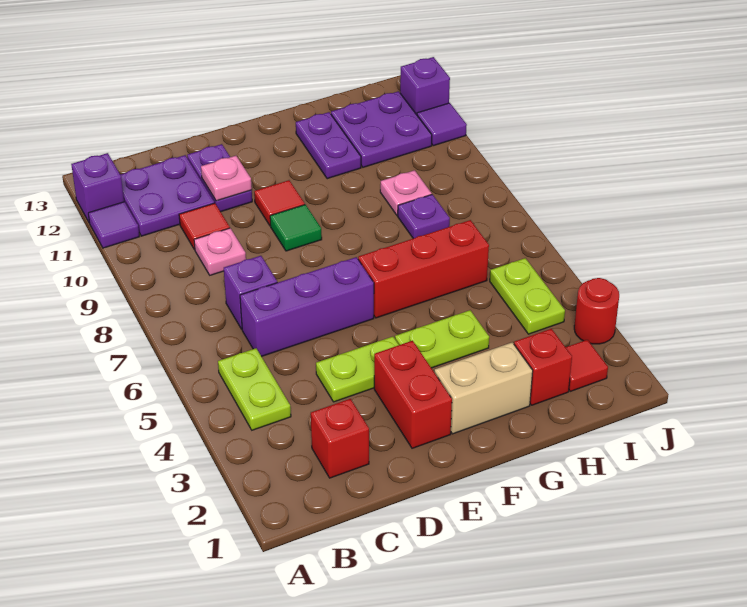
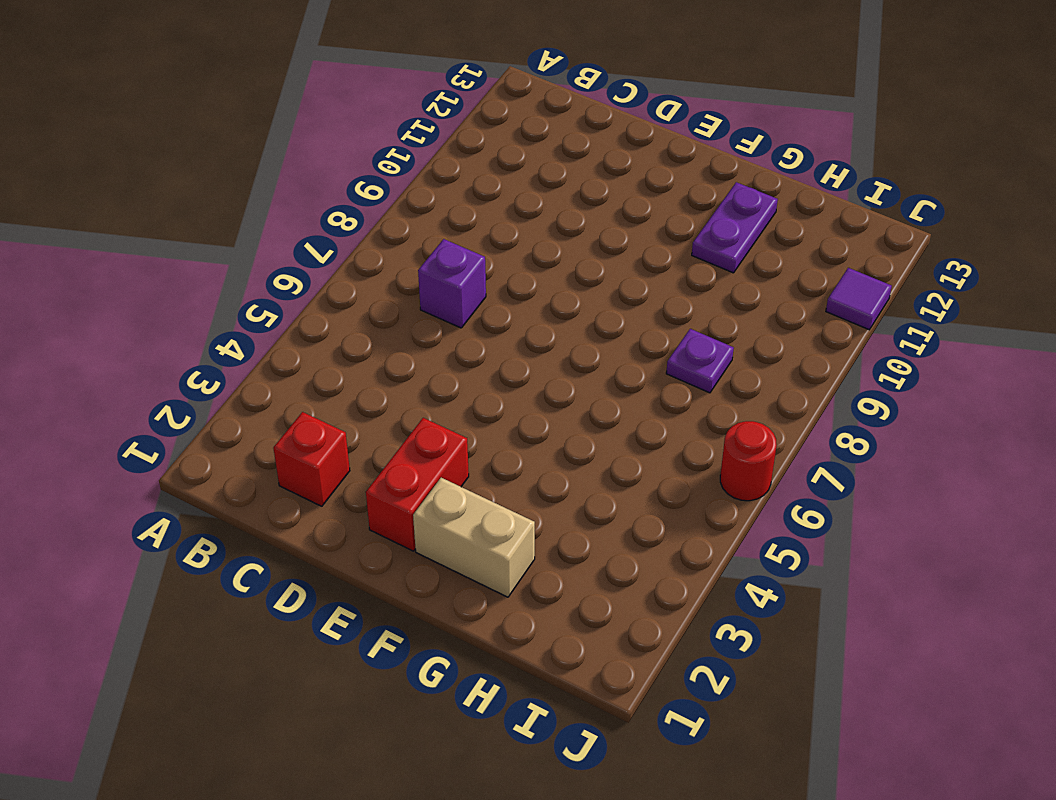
red 1x1 round brick [720,421,777,501] -> red 1x1 round brick moved to [574,278,619,344]
none -> purple 1x1 tile [88,202,139,248]
none -> purple 1x1 brick [71,153,124,223]
none -> lime 1x2 plate [218,348,291,430]

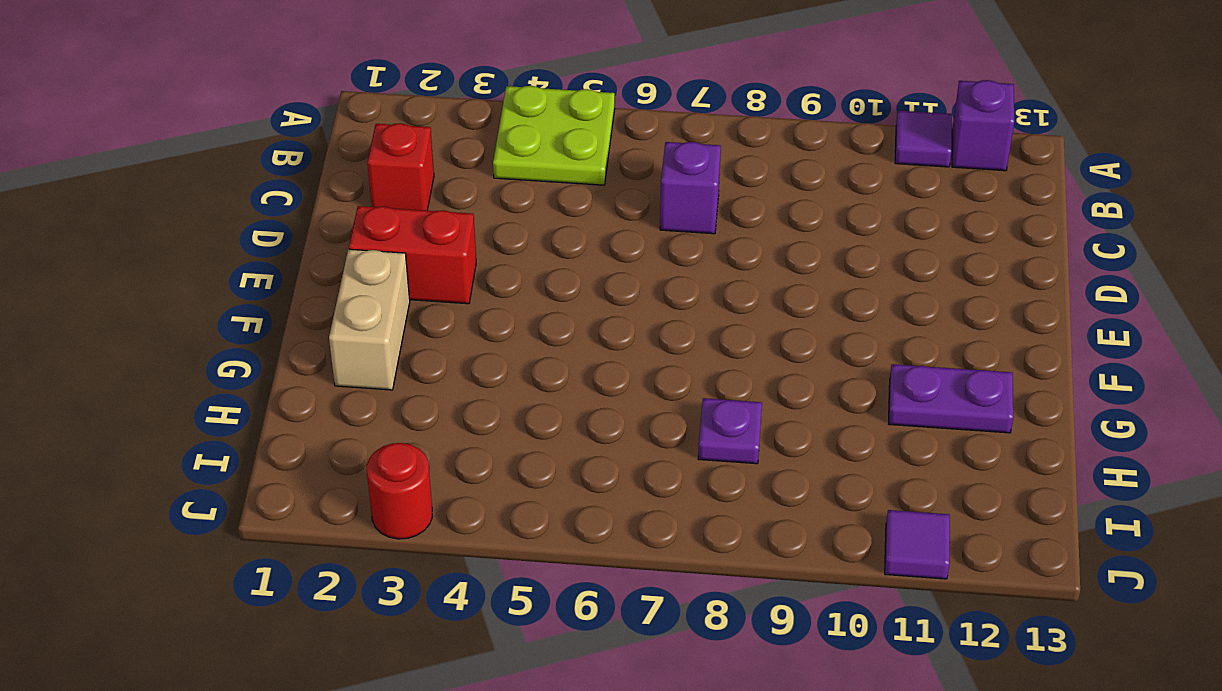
lime 2x2 plate [493,86,615,185] -> lime 1x2 plate [218,348,291,430]
none -> purple 2x2 plate [120,155,214,236]
none -> purple 1x3 brick [240,257,374,356]
none -> pink 1x1 plate [194,228,246,275]

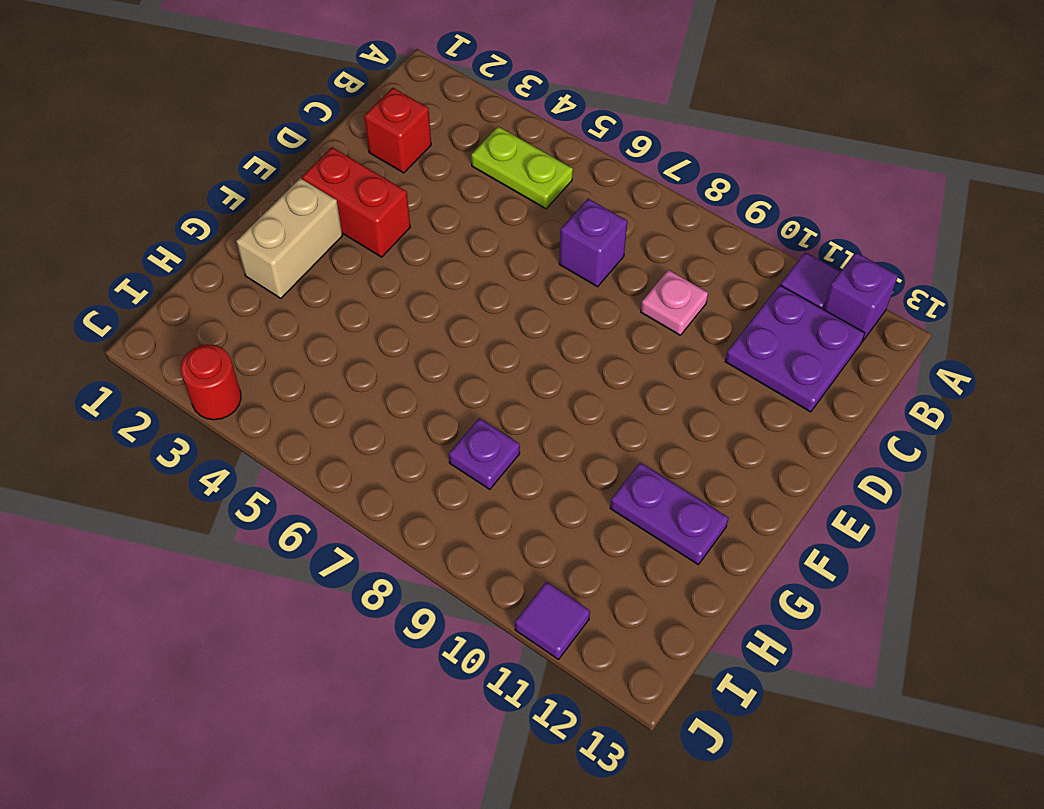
none -> purple 1x3 brick [240,257,374,356]
none -> red 1x1 tile [179,203,230,250]
none -> lime 1x2 plate [316,337,399,402]

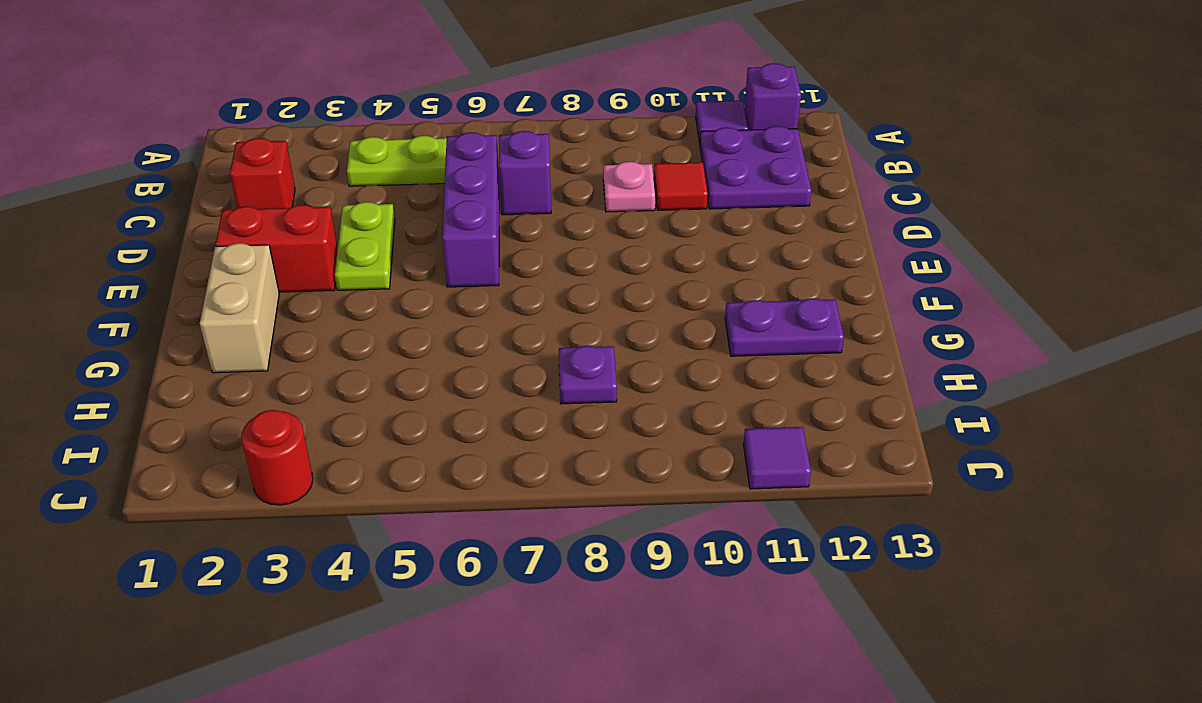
none -> purple 1x2 plate [187,144,252,212]
none -> green 1x1 tile [270,205,322,251]
none -> red 1x1 tile [254,180,305,226]

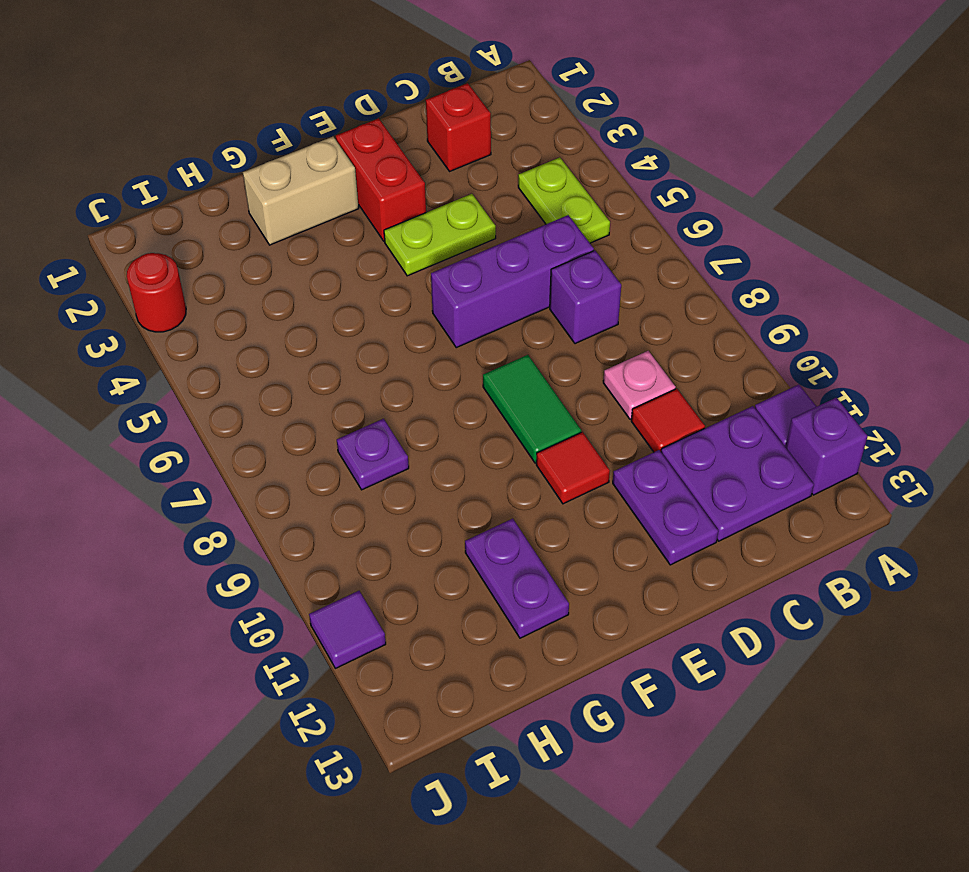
green 1x2 tile [483,355,581,463] -> green 1x1 tile [270,205,322,251]
none -> lime 1x2 plate [395,310,489,368]
none -> red 1x3 brick [358,220,489,318]
none -> red 1x1 brick [514,329,572,405]

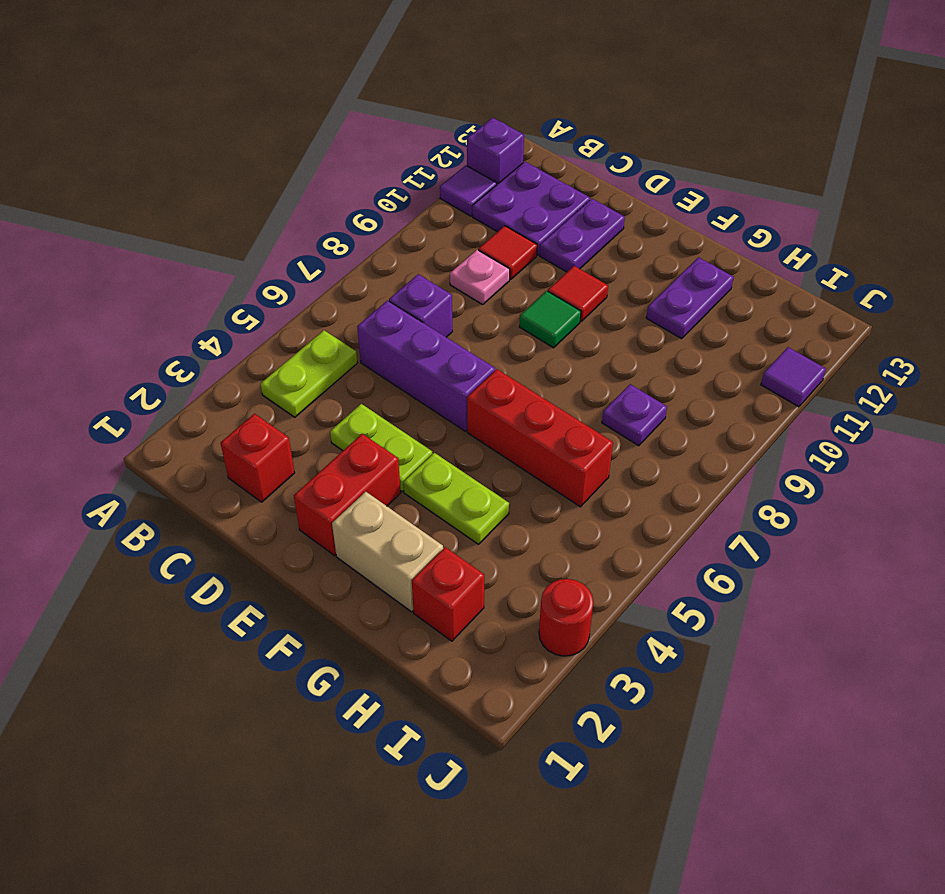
none -> pink 1x1 plate [380,170,432,216]
none -> purple 2x2 plate [331,91,432,167]
none -> red 1x1 tile [566,340,608,391]

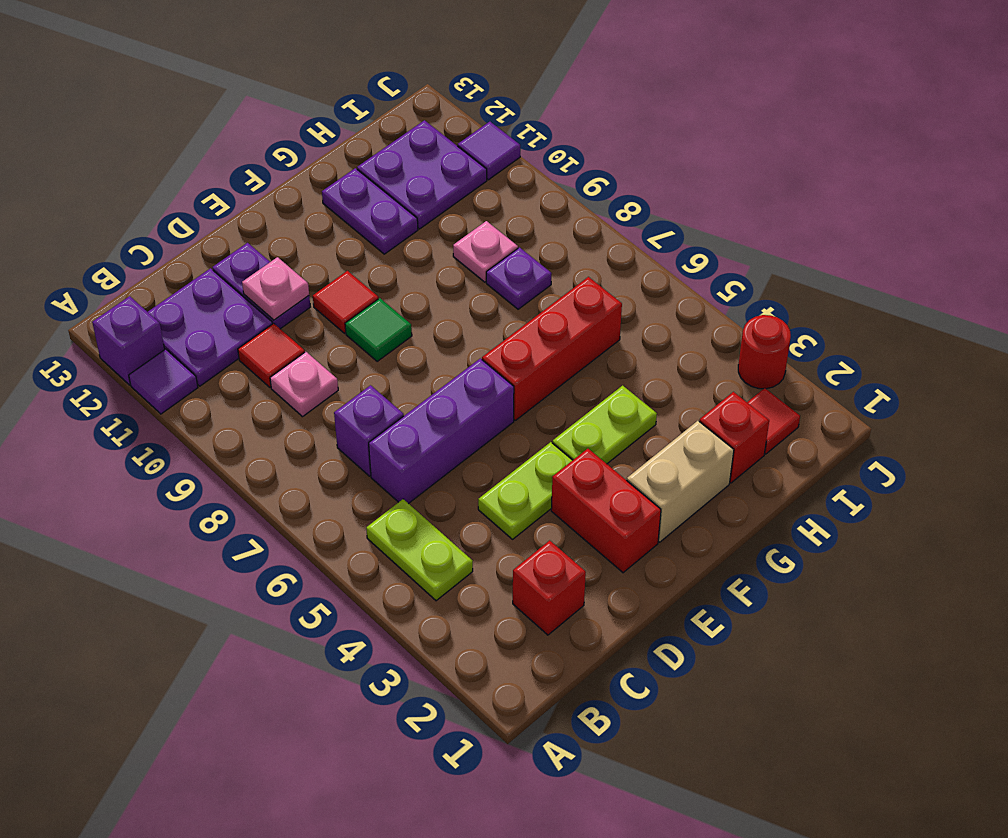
none -> lime 1x2 plate [490,258,565,334]
none -> purple 1x1 brick [400,57,450,115]

